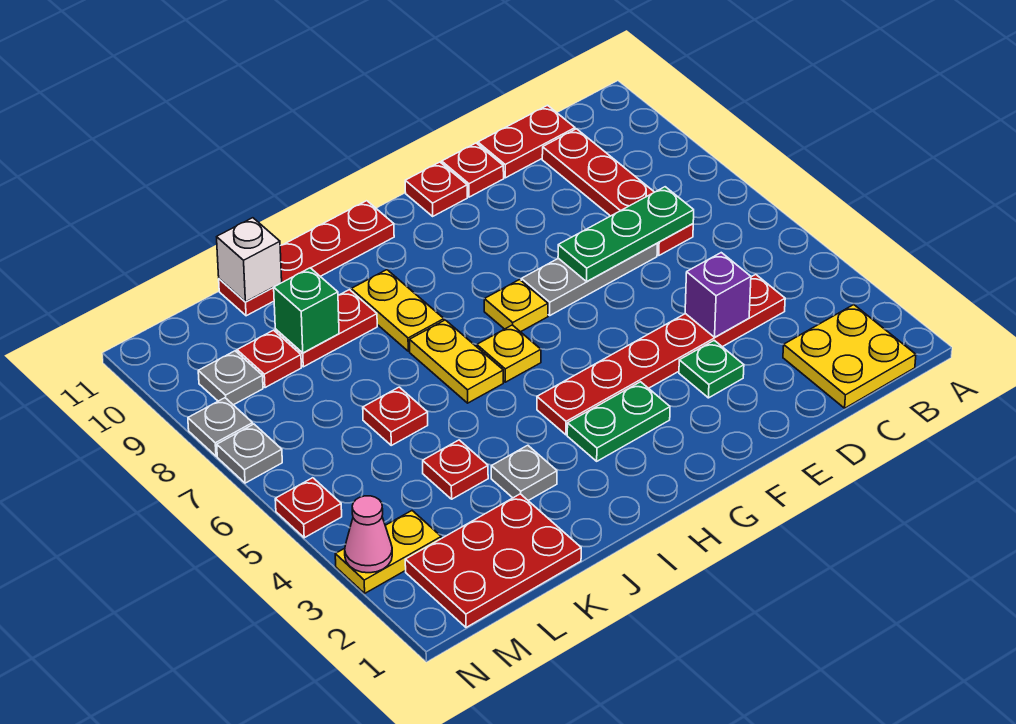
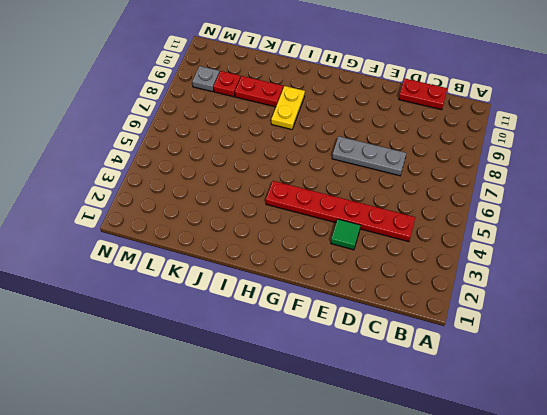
green 1x1 tile [331,219,361,250] -> green 1x1 plate [679,340,744,398]
none -> yellow 2x2 plate [783,305,916,408]
none -> red 1x4 plate [542,129,693,256]
none -> red 1x1 plate [442,143,504,197]
none -> red 1x1 plate [405,162,467,216]

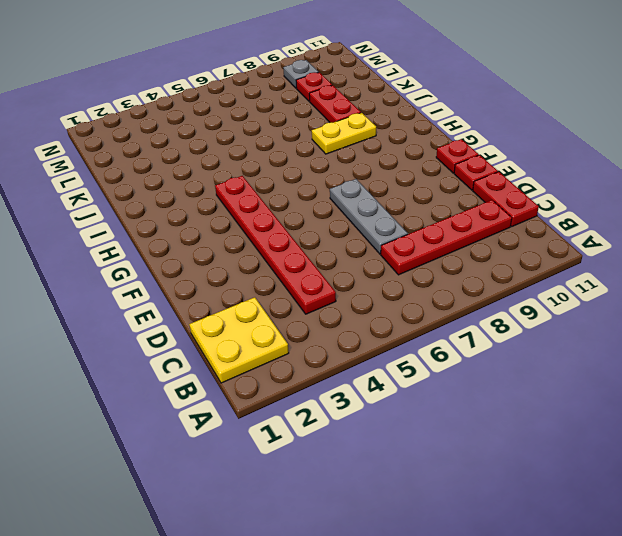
none -> green 1x1 plate [679,340,744,398]
none -> green 1x2 plate [567,382,670,461]
none -> yellow 1x1 plate [484,280,548,332]
none -> yellow 1x1 plate [477,325,541,382]

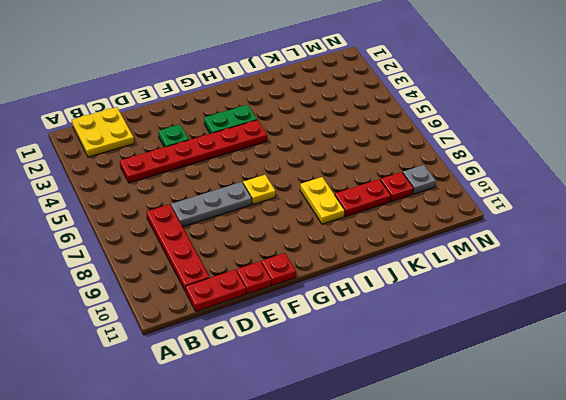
none -> yellow 1x1 plate [477,325,541,382]
none -> red 1x4 plate [219,201,394,316]
none -> yellow 1x2 plate [410,320,503,403]
none -> grey 1x1 plate [491,445,557,500]

